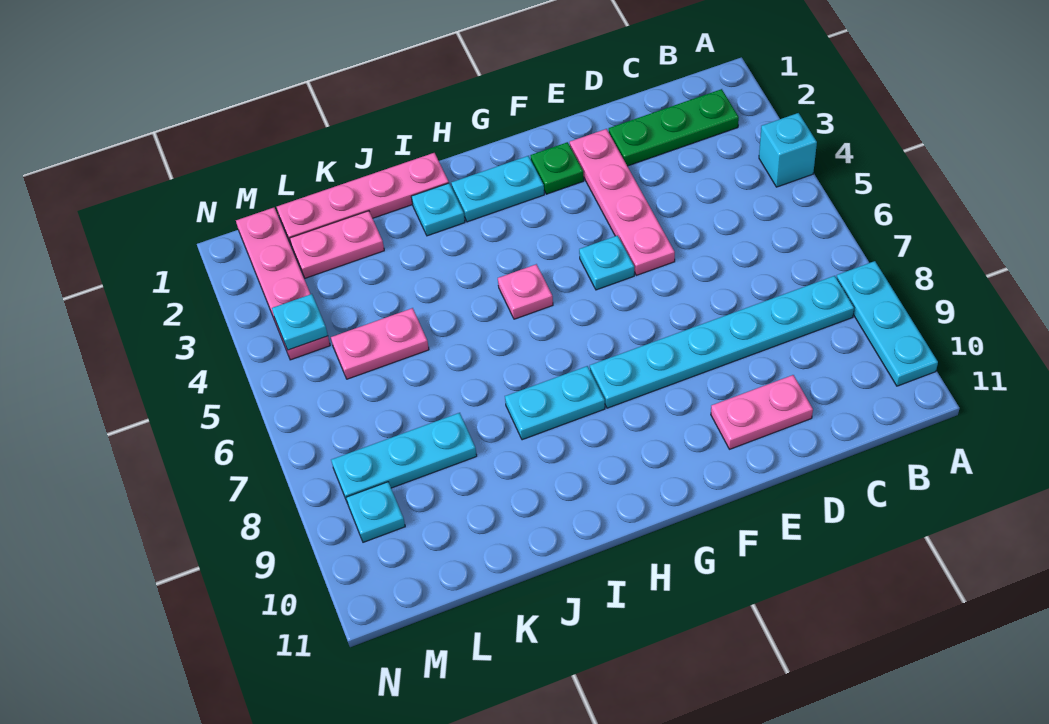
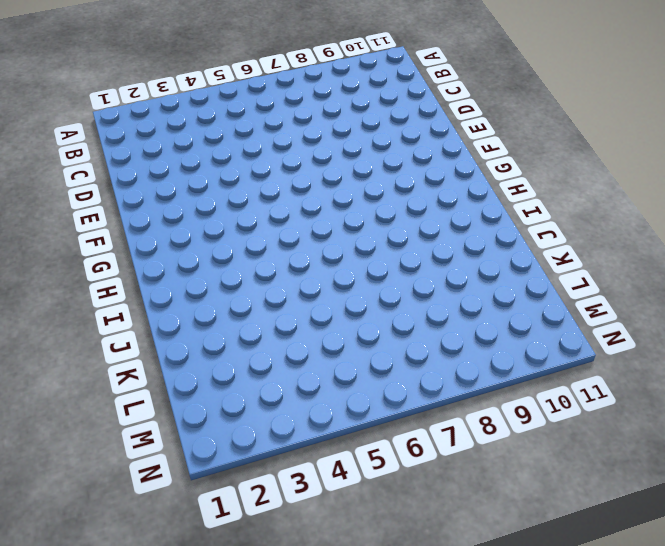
none -> cyan 1x1 brick [759,113,817,187]
none -> cyan 1x3 plate [837,261,938,386]
none -> green 1x3 plate [609,89,739,166]

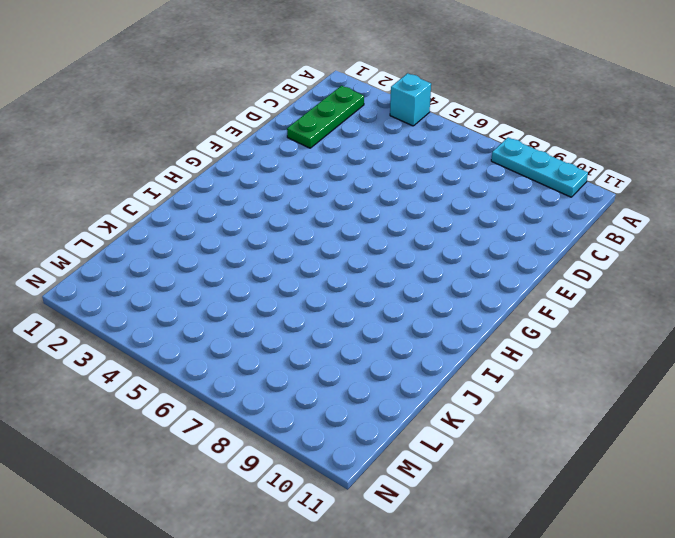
none -> cyan 1x6 plate [590,276,854,408]
none -> pink 1x2 plate [711,375,813,449]
none -> pink 1x4 plate [570,129,675,275]

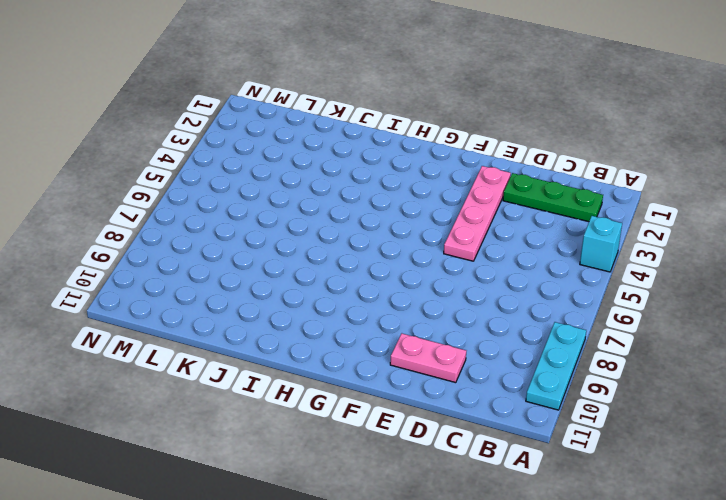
none -> cyan 1x6 plate [590,276,854,408]
none -> green 1x1 plate [531,142,584,194]
none -> cyan 1x1 plate [579,236,634,290]

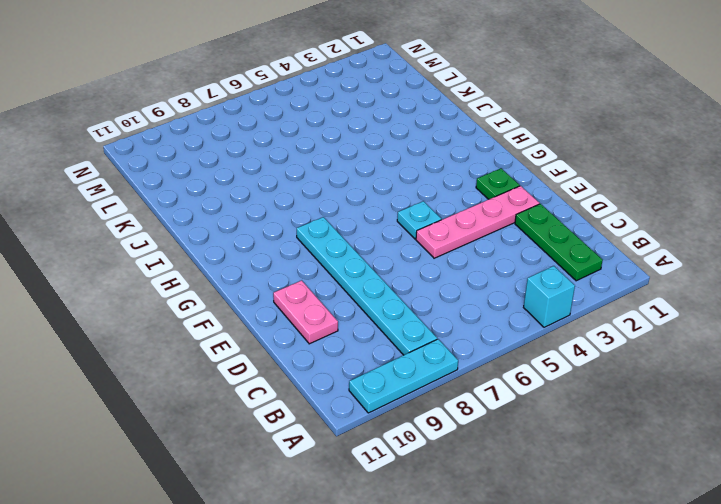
none -> cyan 1x2 plate [451,156,544,222]
none -> pink 1x1 plate [498,264,553,319]
none -> cyan 1x2 plate [505,366,605,440]

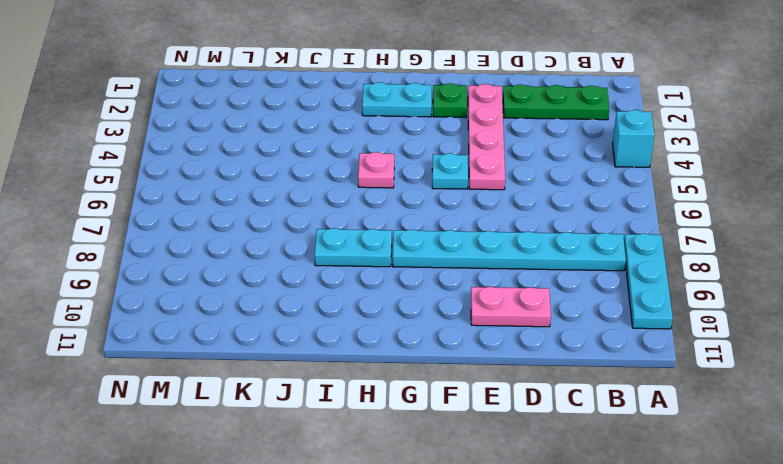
none -> pink 1x4 plate [277,153,449,244]
none -> cyan 1x1 plate [411,183,465,236]
none -> pink 1x2 plate [290,211,384,278]

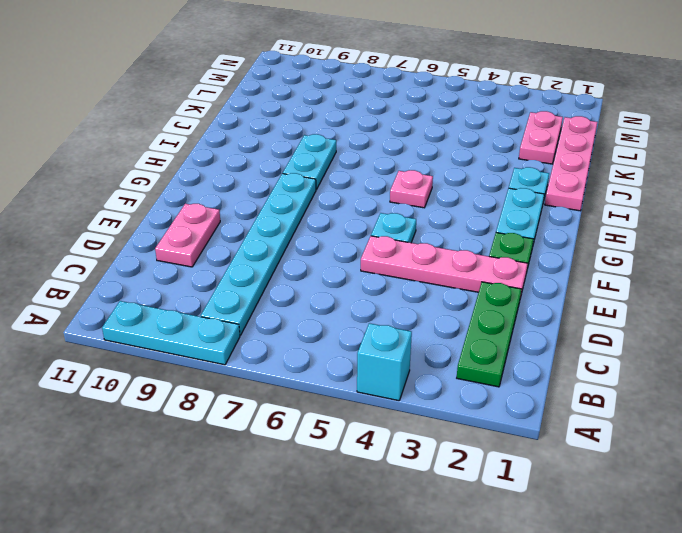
none -> pink 1x2 plate [331,308,429,379]
none -> cyan 1x3 plate [331,413,477,501]
none -> pink 1x4 plate [236,208,330,360]

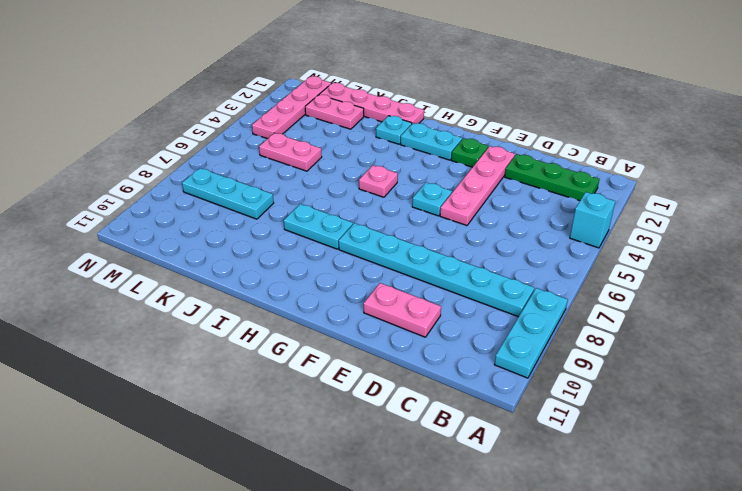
none -> cyan 1x1 plate [346,482,405,542]
none -> cyan 1x1 plate [272,294,328,350]

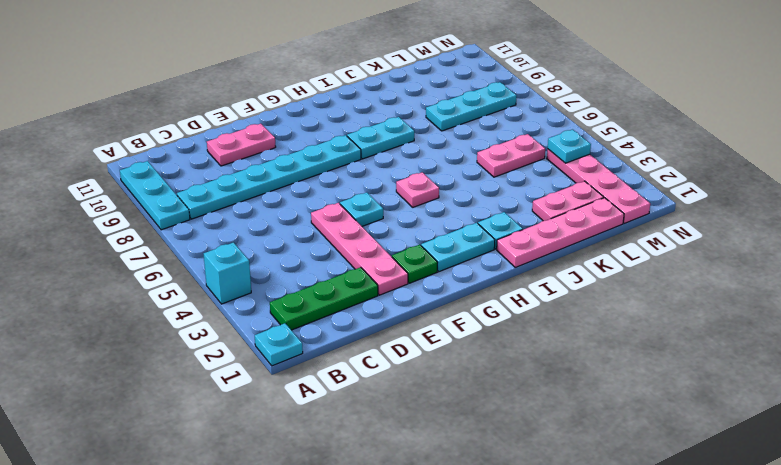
cyan 1x1 plate [255,323,303,366] -> cyan 1x1 plate moved to [346,482,405,542]

